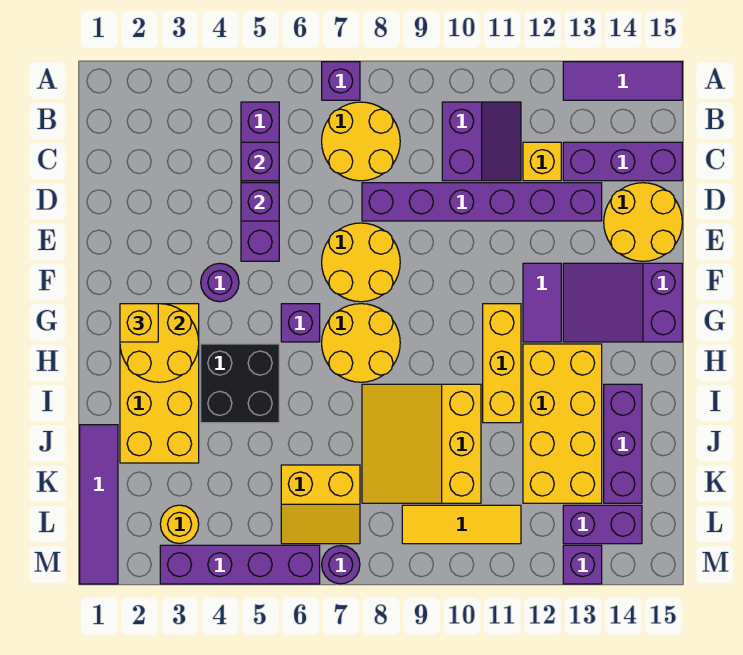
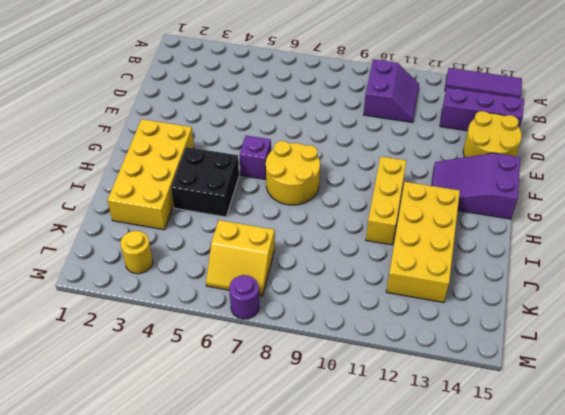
none -> purple 1x1 brick [322,62,360,100]
none -> purple 1x4 brick [241,102,279,261]
none -> yellow 2x2 round brick [322,102,400,181]
none -> yellow 1x1 brick [523,142,561,181]

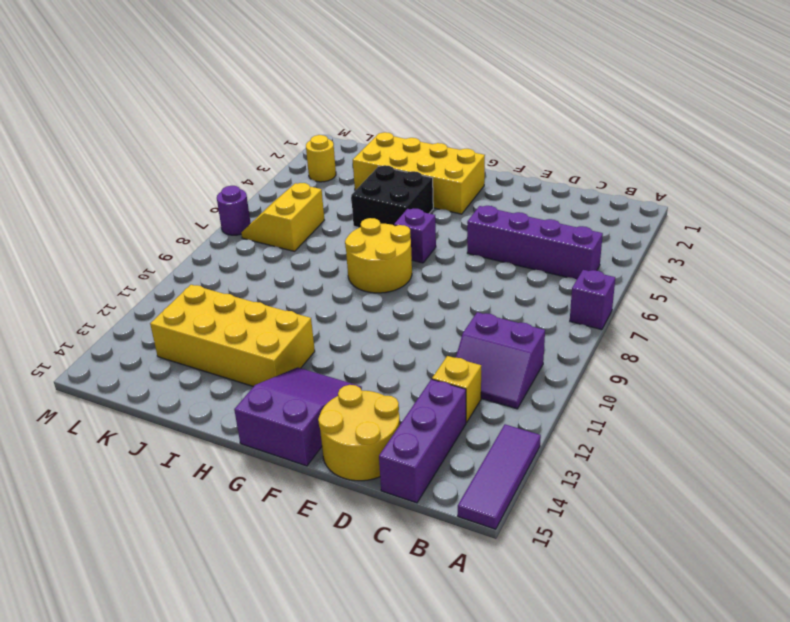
none -> yellow 2x2 round brick [322,102,400,181]
none -> purple 1x6 brick [362,183,602,221]
none -> yellow 2x2 round brick [322,223,400,302]
none -> purple 1x1 round brick [201,263,239,302]

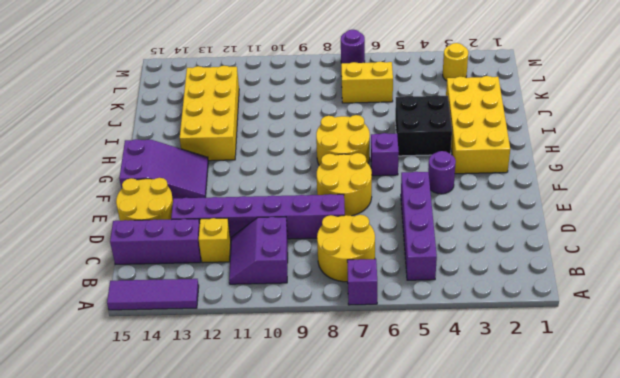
none -> purple 1x2 tile [523,263,561,342]
none -> yellow 1x3 brick [483,304,521,423]
none -> yellow 3x3 slope [362,384,481,503]
none -> purple 1x3 brick [604,384,642,503]

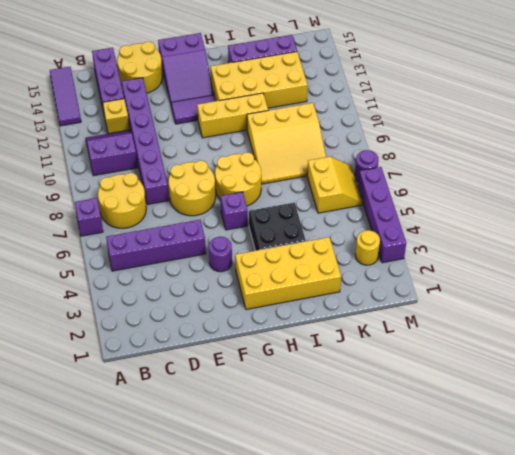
none -> purple 1x4 tile [80,425,118,584]
none -> yellow 1x3 tile [402,505,521,544]
none -> purple 1x2 brick [563,505,642,544]
none -> purple 1x1 brick [563,545,602,584]

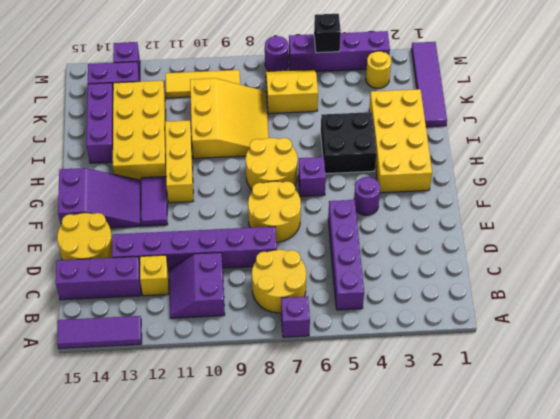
black 1x1 brick [314,14,341,53] -> none
none -> purple 1x1 brick [241,142,279,181]
none -> purple 1x1 brick [241,183,279,221]
none -> yellow 2x2 round brick [120,304,199,382]
none -> yellow 1x1 brick [120,304,158,342]

